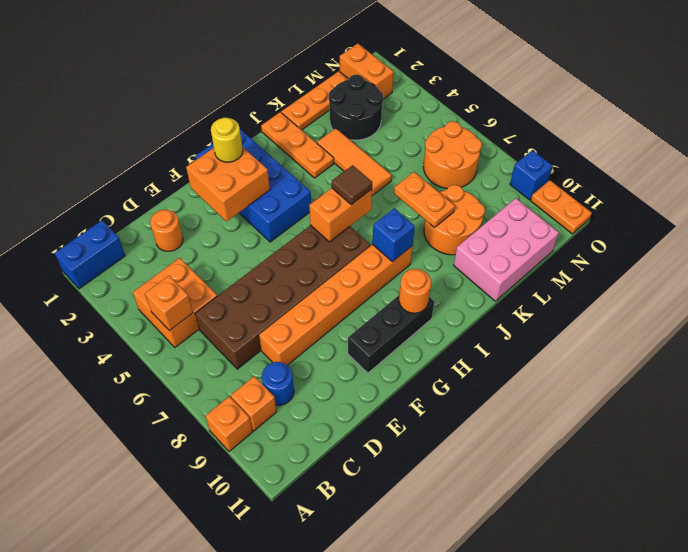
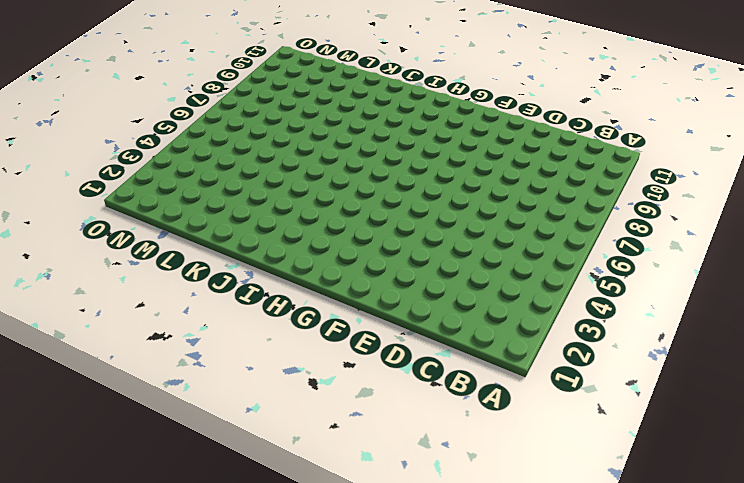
none -> blue 1x2 brick [55,220,125,289]
none -> orange 1x1 brick [205,396,252,451]
none -> orange 2x2 brick [133,258,217,347]

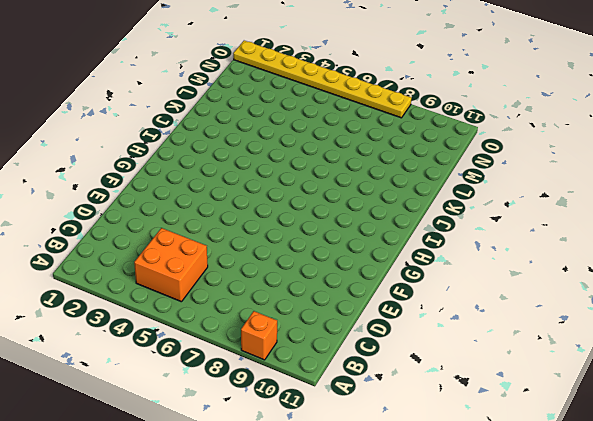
yellow 1x8 plate [233,41,411,118] -> none
none -> blue 1x2 brick [55,220,125,289]
none -> orange 1x1 brick [231,376,277,431]
none -> brown 2x6 brick [195,225,370,369]

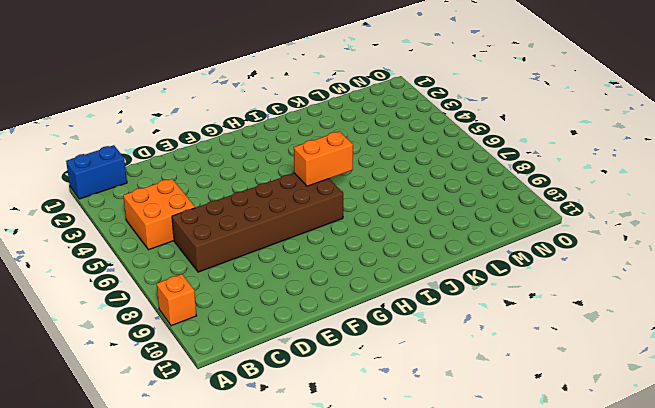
none -> orange 1x1 brick [231,376,277,431]
none -> blue 1x1 round brick [262,362,294,405]
none -> orange 1x1 round brick [150,210,183,251]

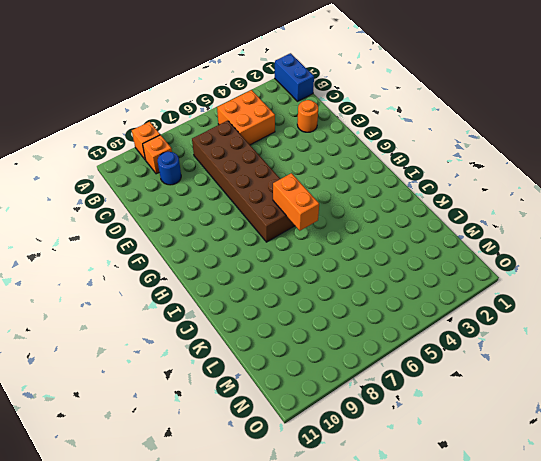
none -> orange 1x6 brick [259,244,413,365]
none -> black 1x3 brick [348,295,434,373]
none -> blue 2x4 brick [195,129,311,242]

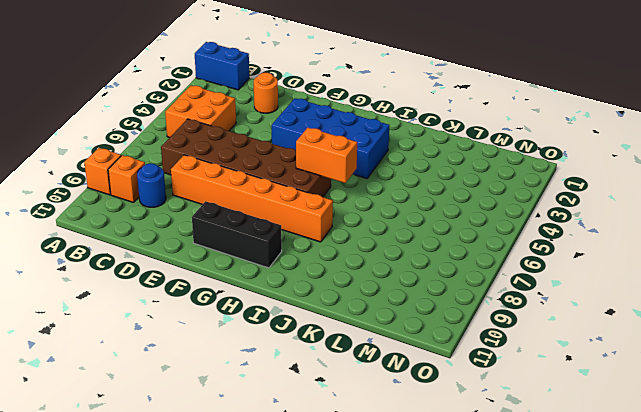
blue 2x4 brick [272,98,390,178] -> blue 2x4 brick turned to [195,129,311,242]
none -> orange 1x3 plate [261,112,334,178]
none -> orange 1x3 plate [281,71,349,130]
none -> orange 1x3 tile [317,128,392,195]

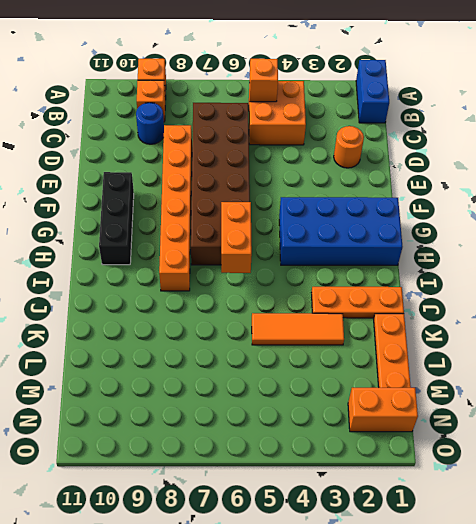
none -> orange 2x2 round brick [424,185,485,255]
none -> pink 2x3 brick [454,198,559,301]
none -> black 2x2 round brick [329,75,383,140]

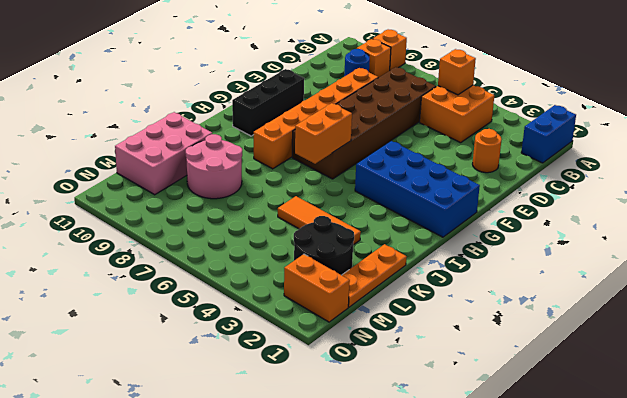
pink 2x2 round brick [186,134,242,199] -> orange 2x2 round brick [424,185,485,255]
none -> orange 1x3 plate [261,112,334,178]
none -> orange 2x2 round brick [423,121,482,188]
none -> blue 1x1 brick [510,150,553,200]

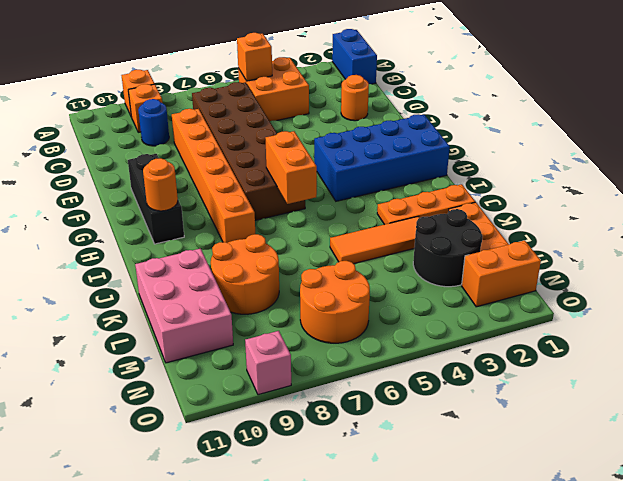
pink 1x1 brick [245,331,291,395] -> blue 1x1 brick [510,150,553,200]
none -> orange 1x2 plate [531,180,592,234]
none -> orange 2x2 brick [186,147,270,221]
none -> blue 1x1 brick [373,208,415,262]

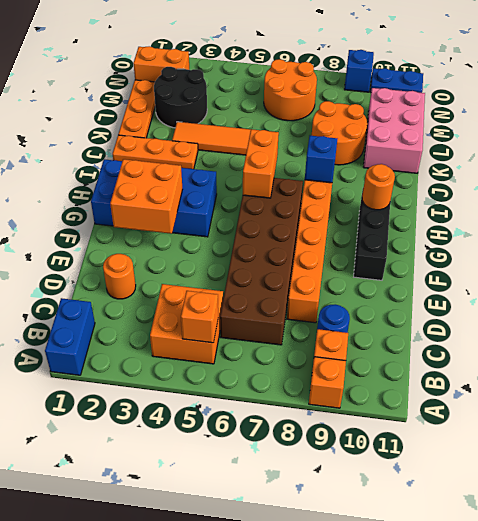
blue 1x2 plate [370,68,423,93] -> orange 1x2 plate [531,180,592,234]
none -> orange 1x2 plate [394,172,455,227]
none -> yellow 1x1 round brick [211,118,243,162]
none -> brown 1x1 tile [332,165,372,205]

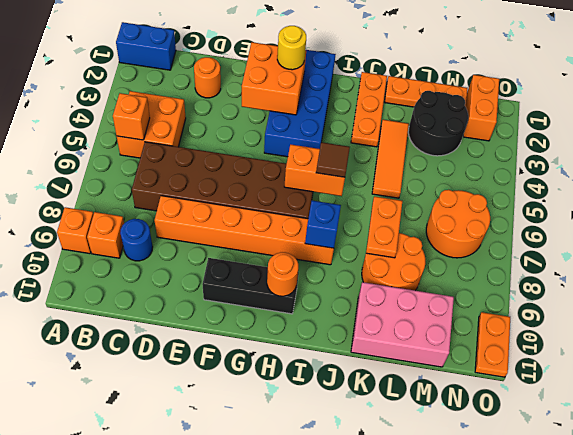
none -> blue 1x1 brick [510,150,553,200]

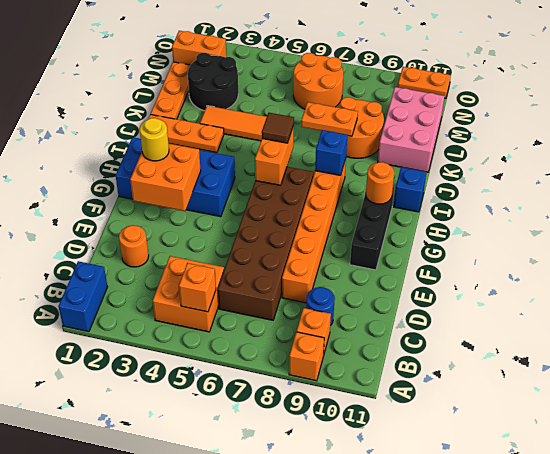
blue 1x1 brick [394,167,426,212] -> blue 1x1 brick moved to [510,150,553,200]

